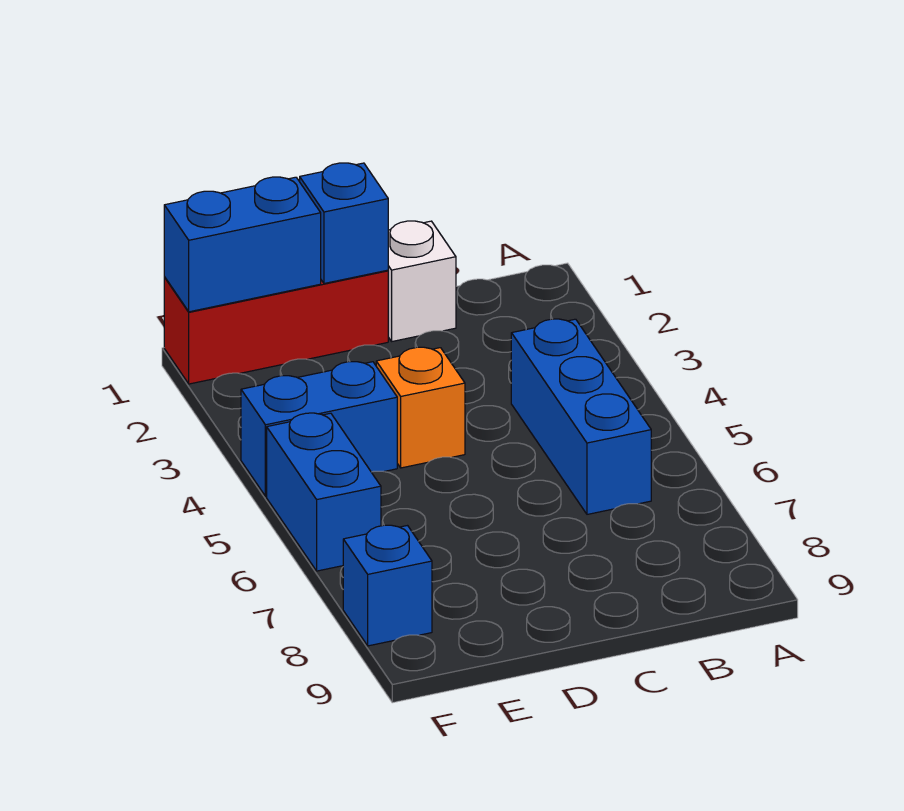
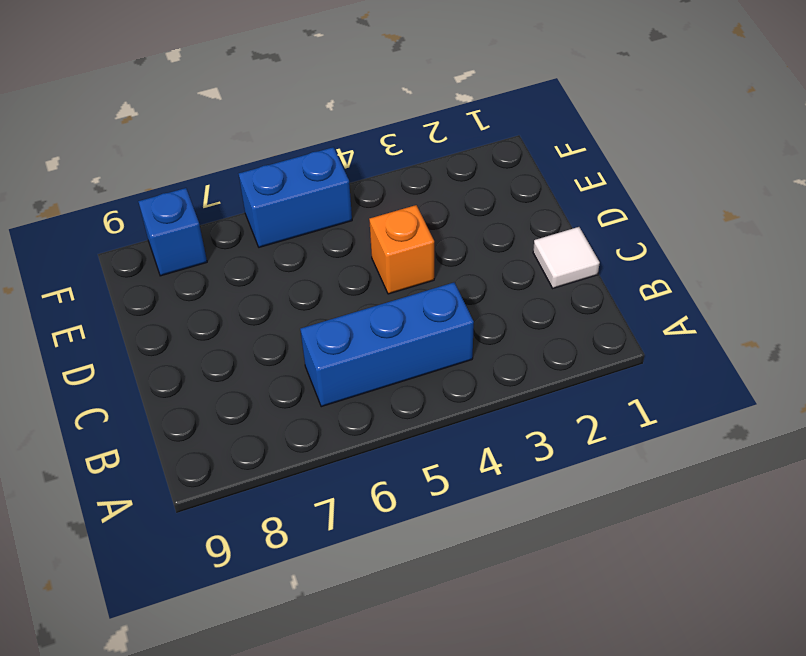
white 1x1 tile [533,227,600,288] -> white 1x1 brick [388,221,456,341]
none -> red 1x3 brick [164,270,388,384]
none -> blue 1x2 brick [241,362,397,496]

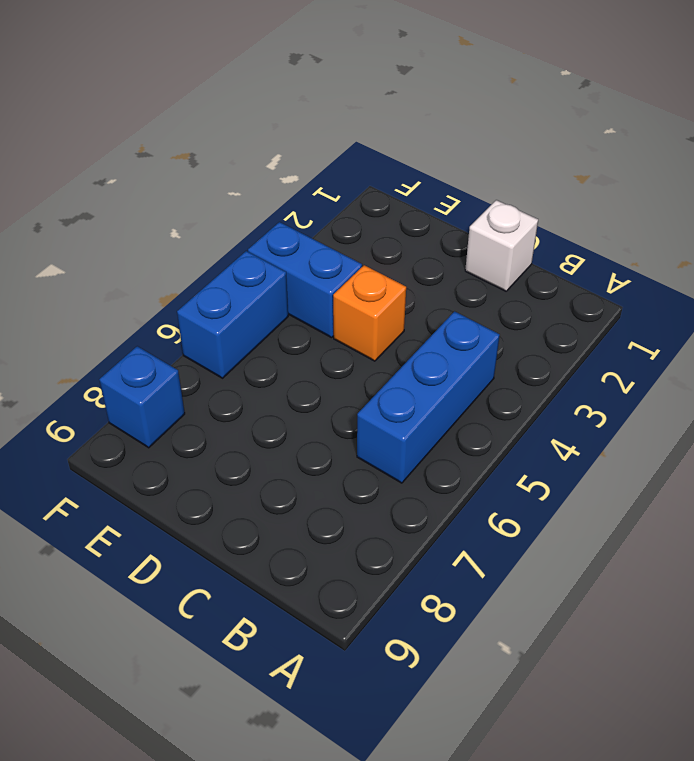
none -> red 1x3 brick [164,270,388,384]
none -> blue 1x1 brick [300,163,388,283]

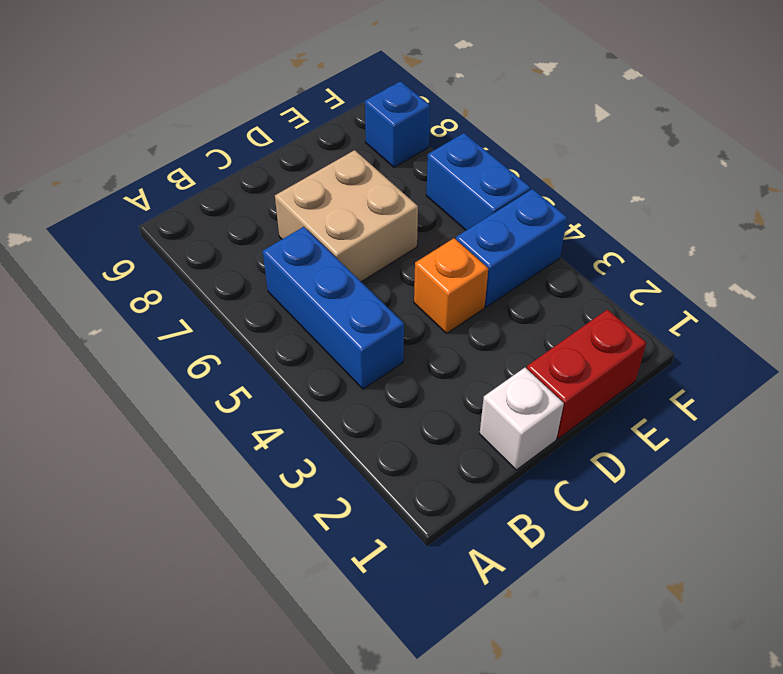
tan 2x2 brick [275,150,418,282] -> none
red 1x2 brick [527,310,646,439] -> red 1x3 brick [164,270,388,384]
none -> blue 1x1 brick [300,163,388,283]
none -> blue 1x2 brick [164,177,321,312]

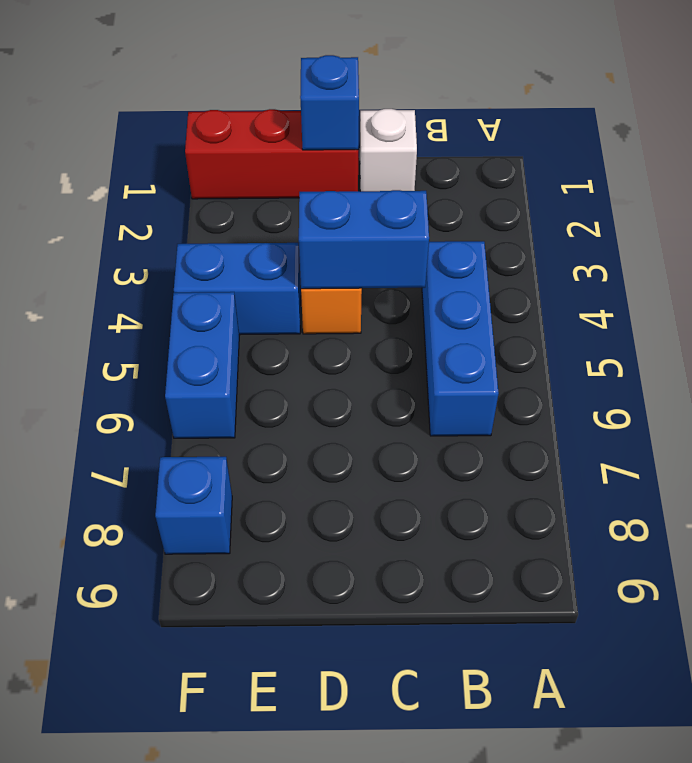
blue 1x2 brick [299,190,429,289] -> blue 1x2 brick moved to [164,177,321,312]

